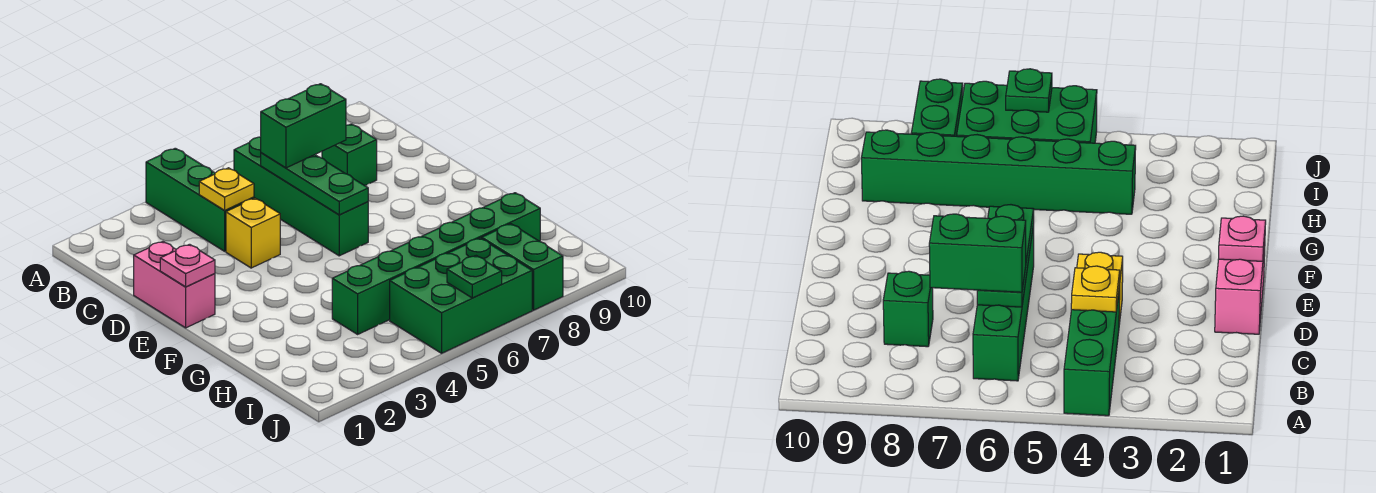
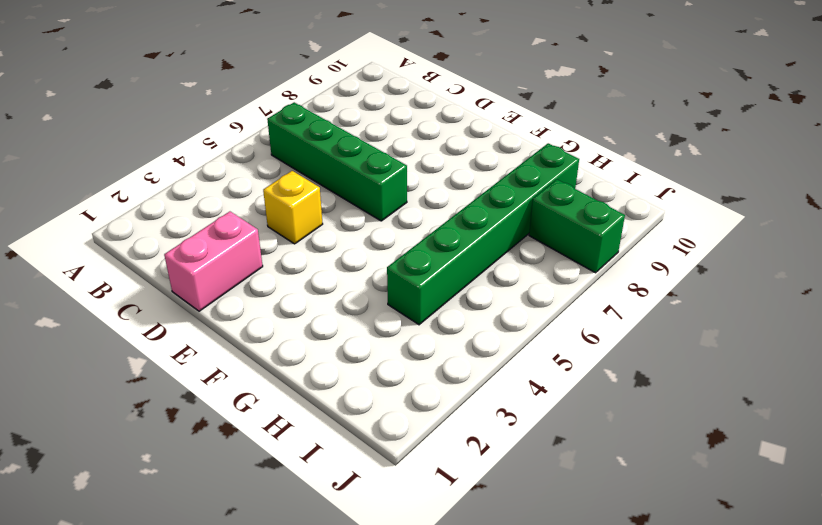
pink 1x2 brick [164,212,263,311] -> pink 1x2 brick turned to [134,242,215,328]
none -> green 1x3 brick [146,148,254,251]
none -> green 1x1 brick [322,124,377,186]
none -> green 2x3 brick [390,238,532,353]

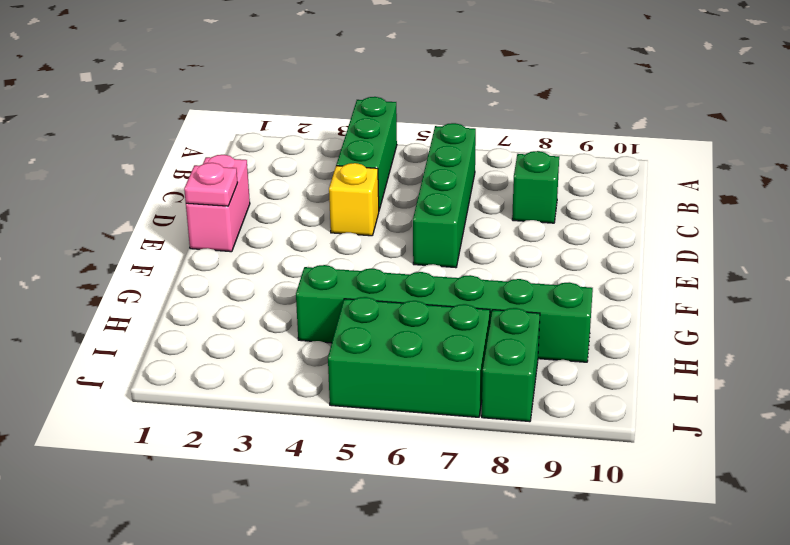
none -> yellow 1x1 plate [199,168,254,210]
none -> green 1x3 plate [261,153,368,215]
none -> green 1x1 plate [447,256,502,298]

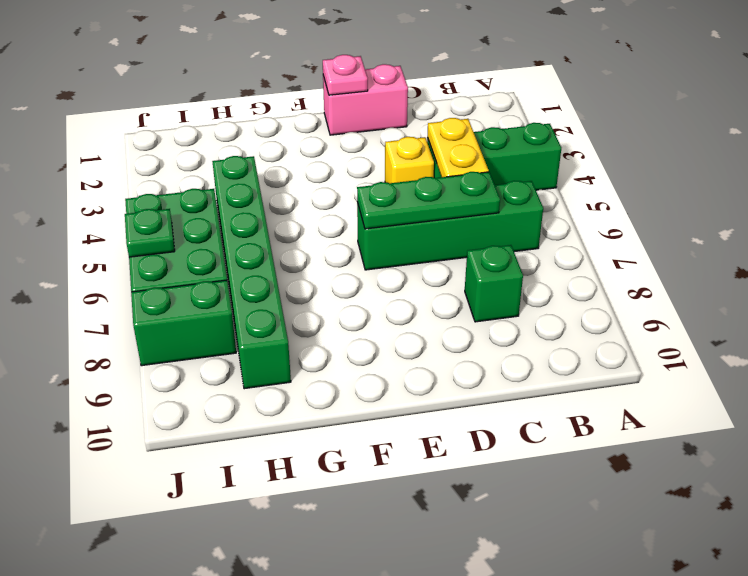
yellow 1x2 plate [427,118,489,177] -> yellow 1x1 plate [199,168,254,210]
none -> green 1x2 brick [261,84,346,168]

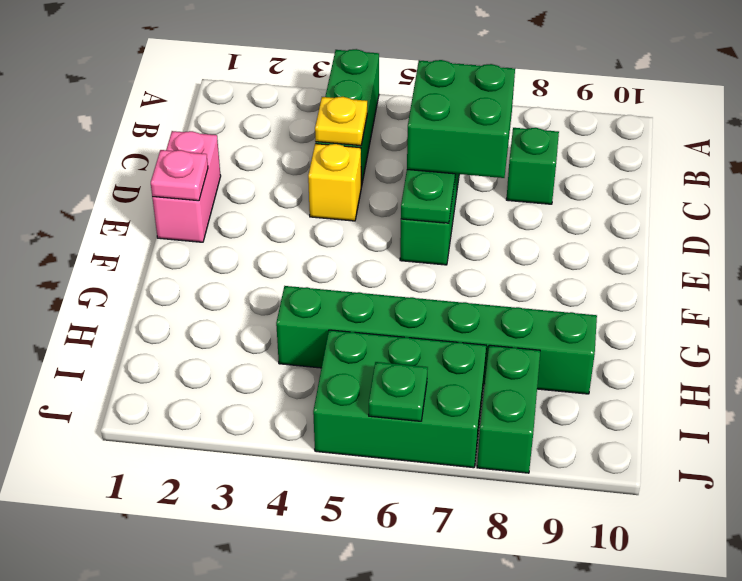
green 2x2 brick [407,60,515,178] -> green 1x2 brick [261,84,346,168]

